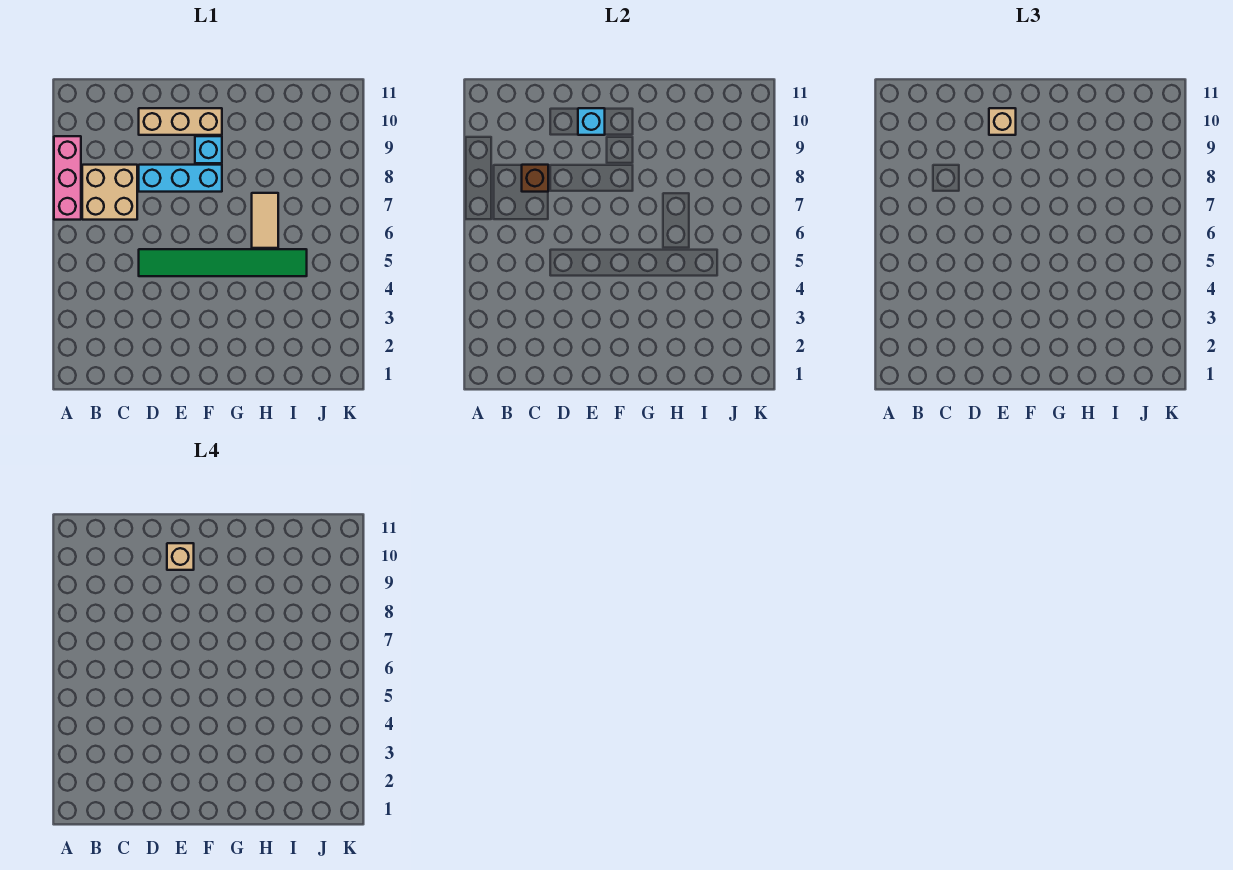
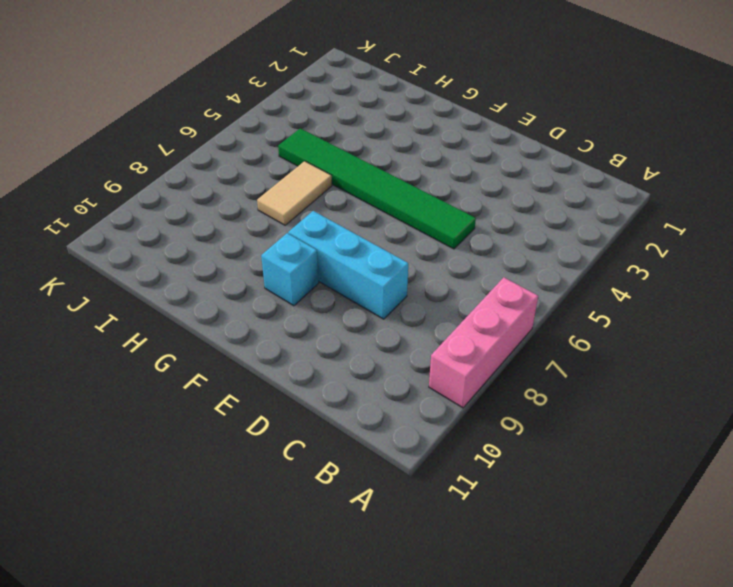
none -> tan 2x2 brick [82,165,137,220]
none -> tan 1x3 brick [139,108,222,135]

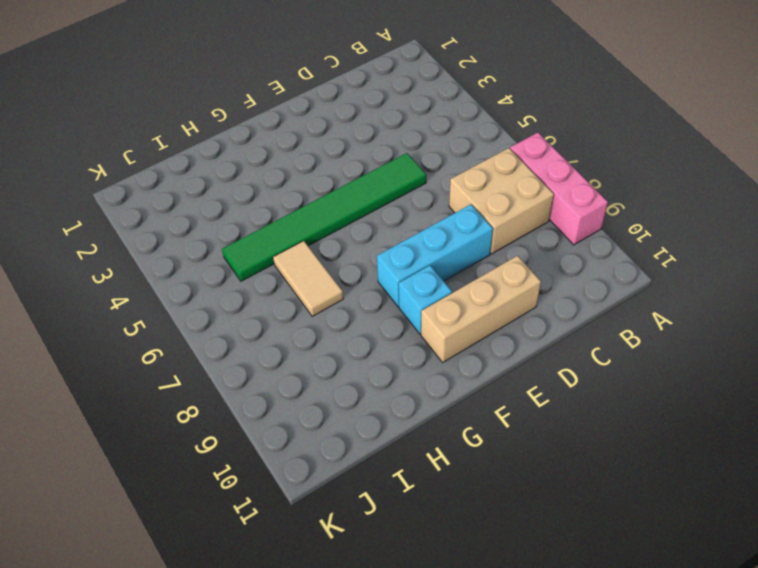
none -> brown 1x1 brick [522,165,548,192]
none -> cyan 1x1 brick [578,108,605,135]

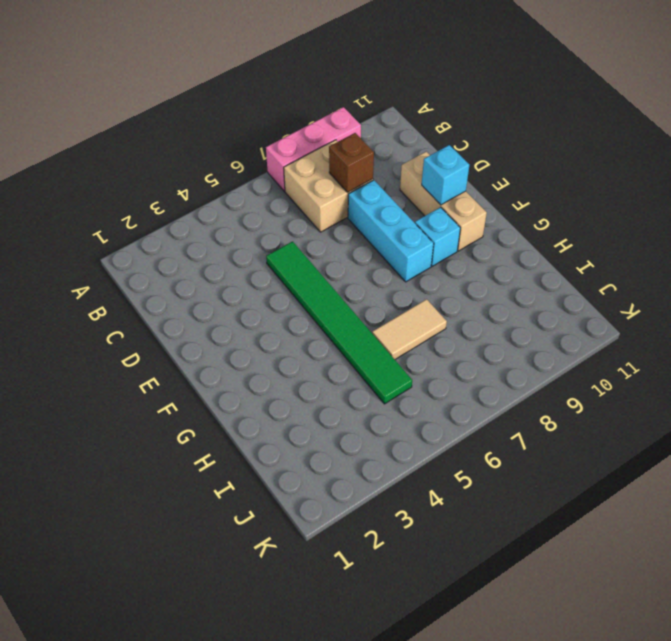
none -> tan 1x1 brick [989,108,1016,135]
none -> tan 1x1 brick [167,543,194,570]

